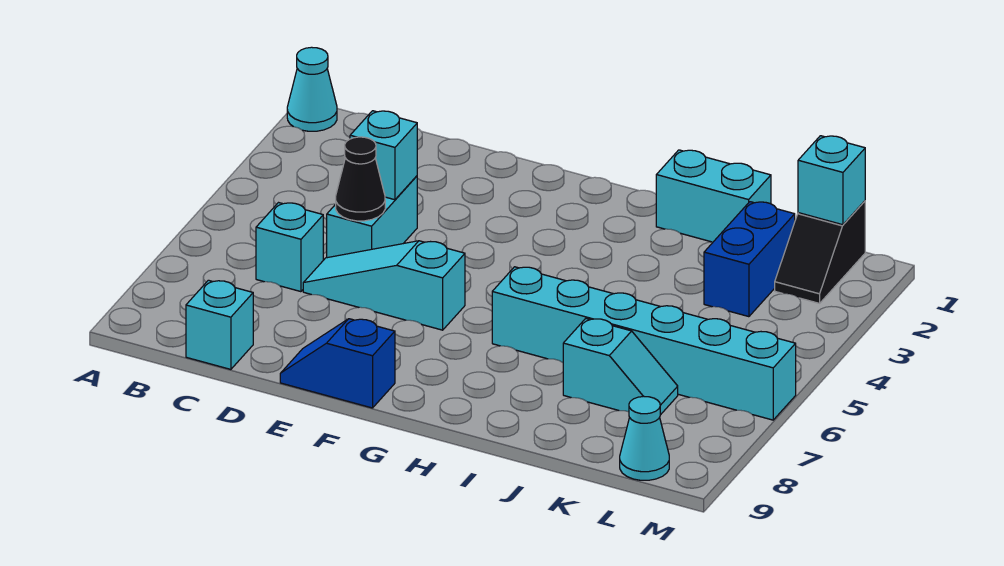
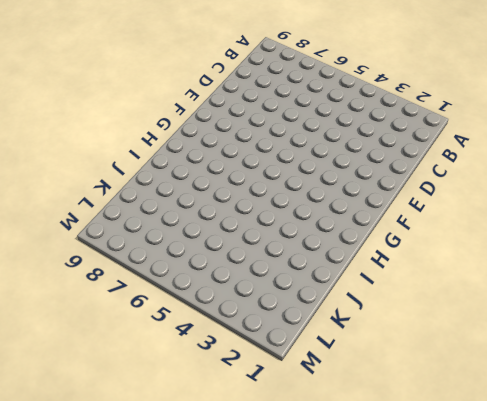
none -> cyan 1x1 cone [287,47,337,131]
none -> cyan 1x1 brick [256,203,323,292]
none -> cyan 1x1 brick [186,280,253,369]

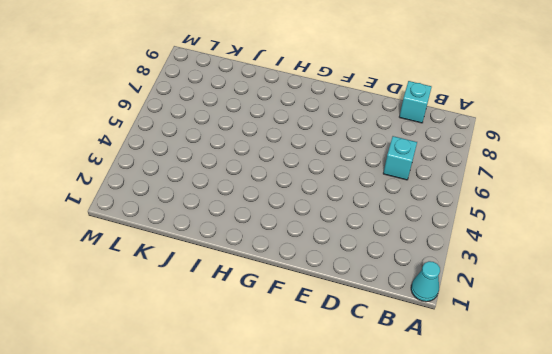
none -> cyan 1x2 brick [327,176,417,258]
none -> cyan 1x3 slope [303,241,465,330]
none -> blue 1x2 slope [280,319,395,408]

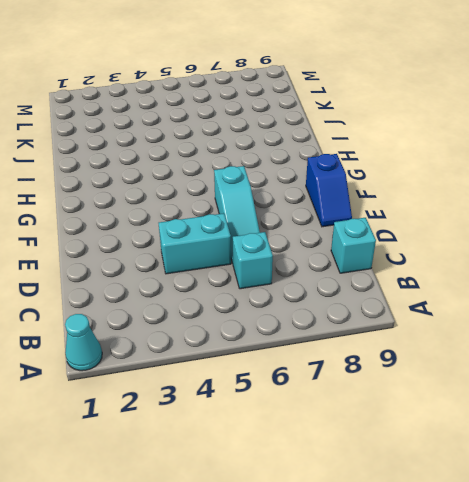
none -> cyan 1x6 brick [492,267,796,420]
none -> cyan 1x2 brick [656,150,771,242]
none -> cyan 1x2 slope [563,319,678,415]

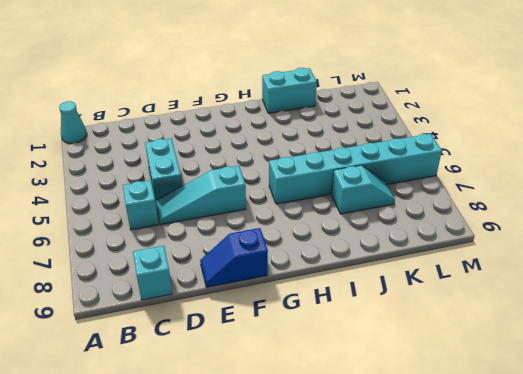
none -> blue 1x2 brick [704,202,795,317]
none -> black 1x2 slope [775,201,865,303]
none -> cyan 1x1 cone [620,396,669,480]

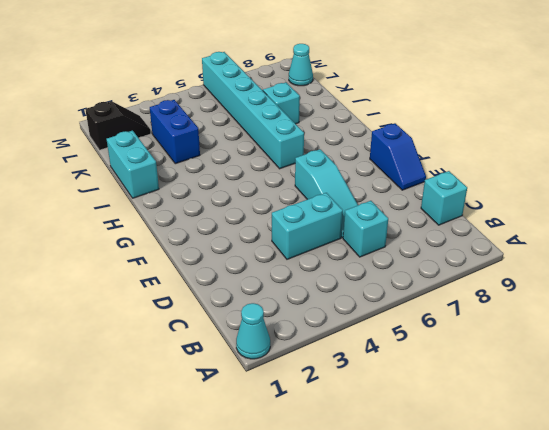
blue 1x2 brick [150,100,200,164] -> blue 1x2 brick turned to [704,202,795,317]
none -> cyan 1x1 brick [350,111,417,200]
none -> black 1x1 cone [336,137,385,221]
none -> cyan 1x1 brick [798,136,865,225]

